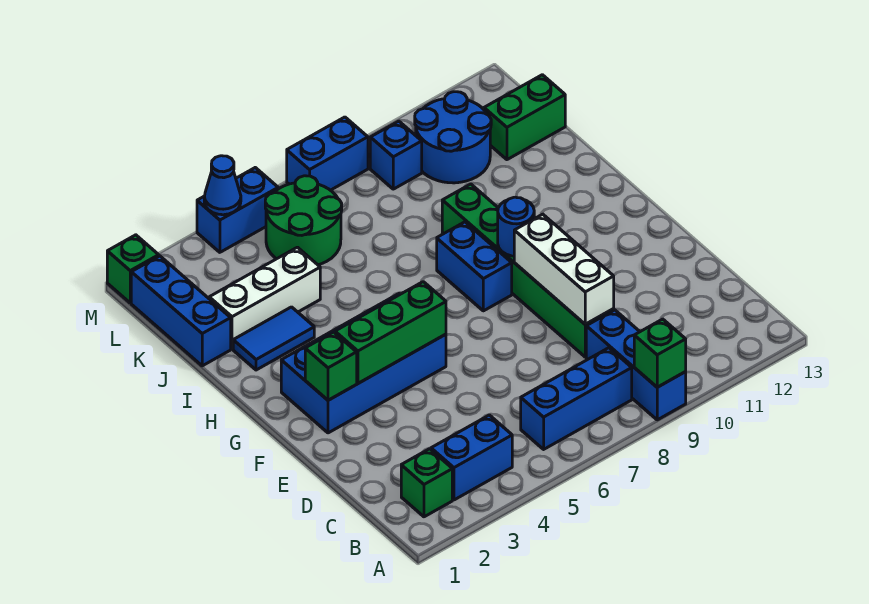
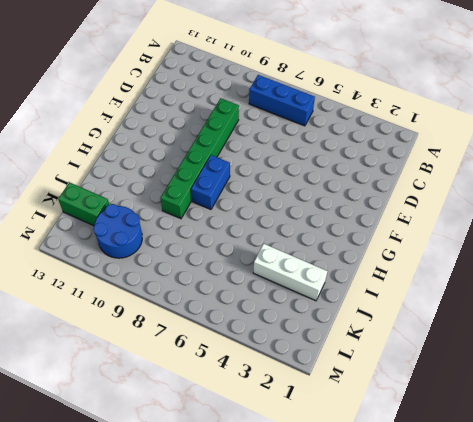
none -> blue 1x3 brick [586,310,686,420]
none -> green 1x1 brick [401,449,452,517]
none -> blue 1x2 brick [431,415,512,500]

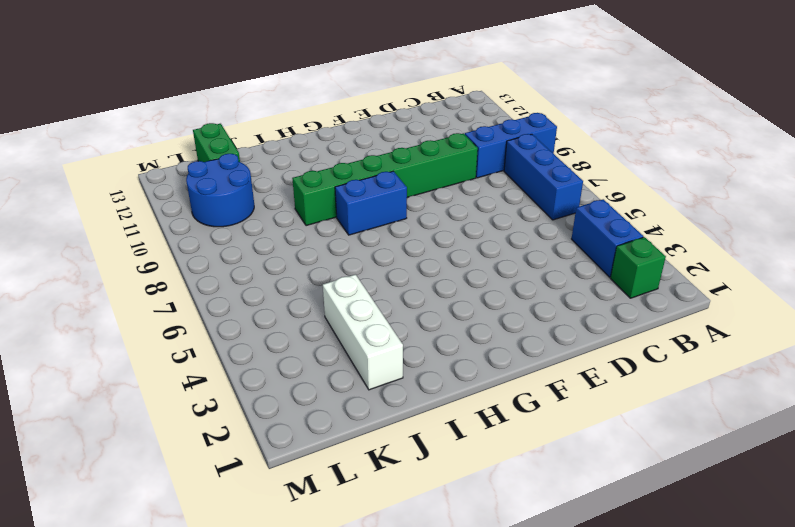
none -> blue 2x4 brick [281,293,446,433]
none -> blue 1x2 tile [233,307,314,370]
none -> blue 1x3 brick [131,256,231,366]

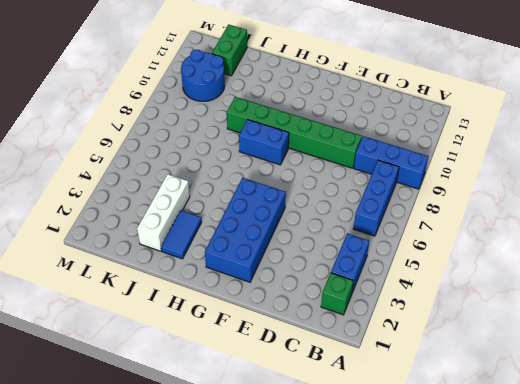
none -> blue 1x3 brick [131,256,231,366]
none -> green 2x2 round brick [265,176,342,265]
none -> blue 1x1 brick [370,121,422,189]

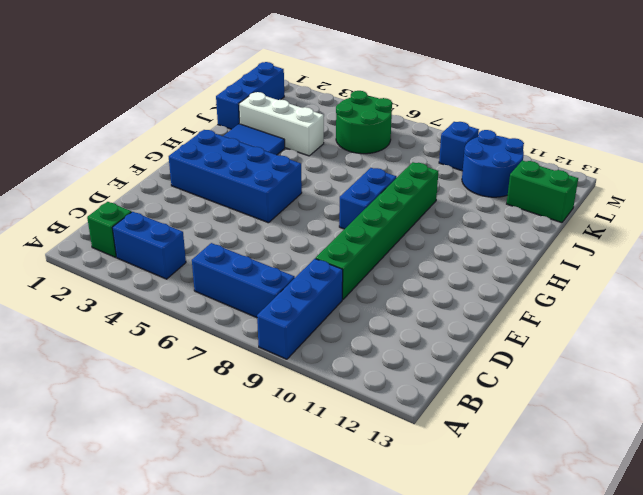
none -> green 1x1 brick [107,235,159,303]
none -> blue 1x2 brick [197,168,278,252]
none -> blue 1x2 brick [287,117,368,190]

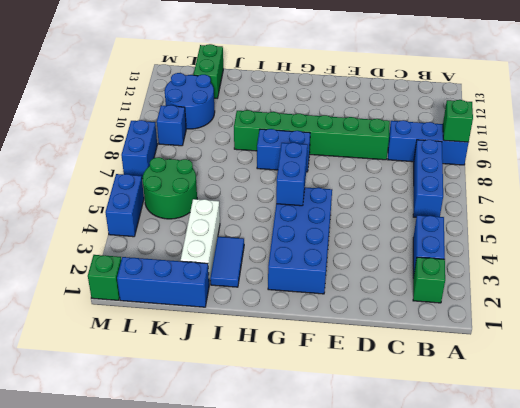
blue 1x2 brick [276,142,308,206] -> none
none -> white 1x3 brick [514,214,614,324]
none -> green 1x1 brick [305,332,357,400]
none -> green 1x3 brick [335,282,446,383]

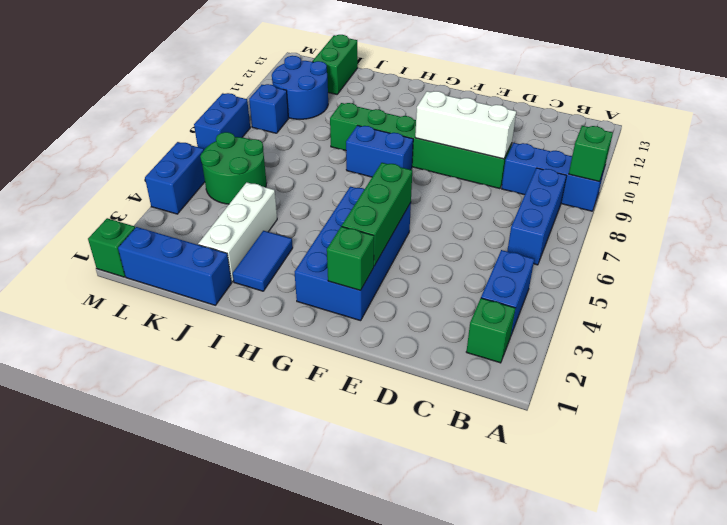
none -> blue 1x1 round brick [498,197,534,256]
none -> blue 1x1 cone [204,156,241,215]

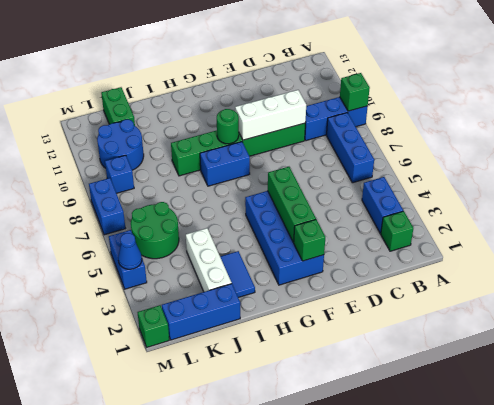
green 1x1 round brick [217,109,239,144] -> blue 1x1 round brick [498,197,534,256]

